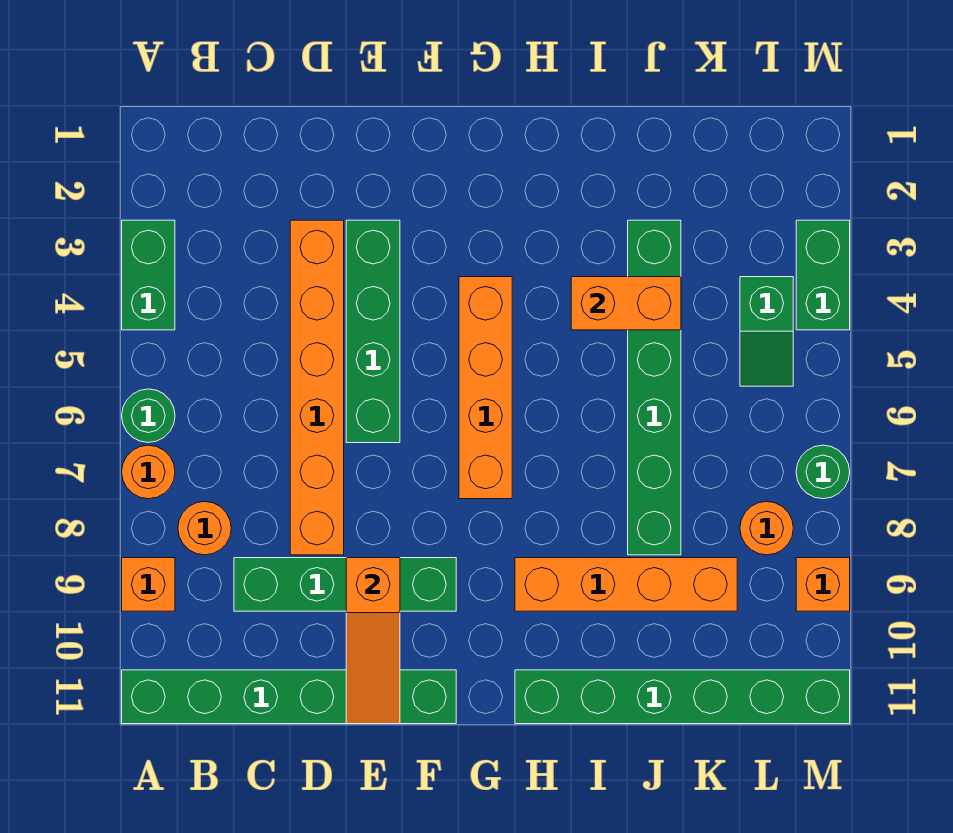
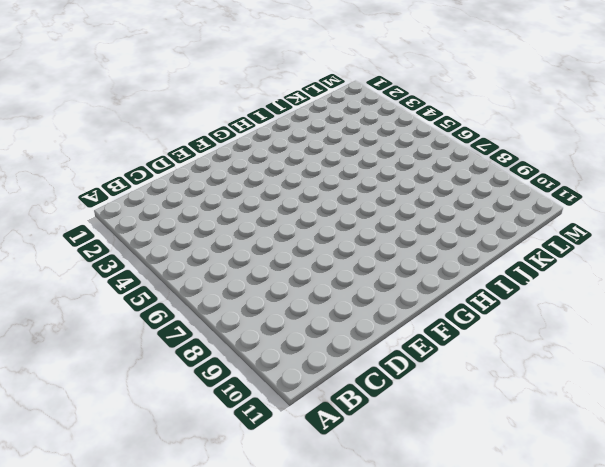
none -> green 1x2 brick [122,220,175,330]
none -> green 1x1 round brick [122,389,175,443]
none -> orange 1x1 round brick [122,445,175,499]

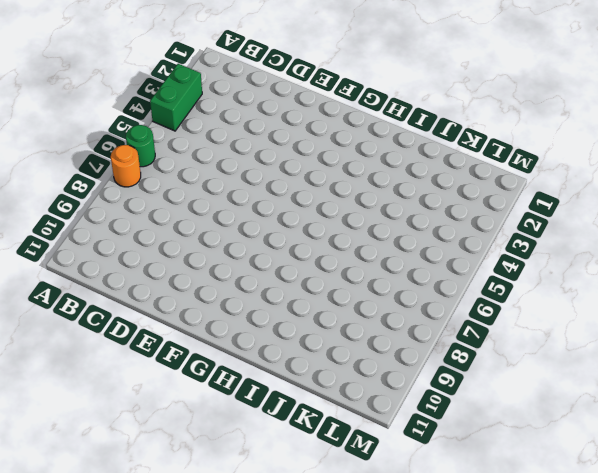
none -> orange 1x1 brick [122,558,175,611]
none -> green 1x6 brick [122,670,456,724]
none -> orange 1x1 round brick [178,501,231,555]

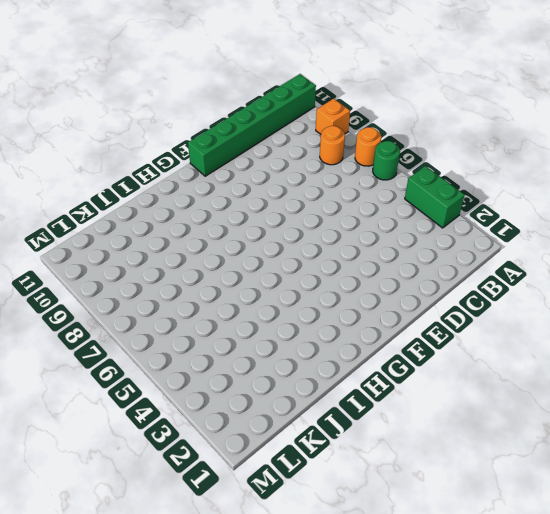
none -> green 1x4 brick [234,558,456,611]
none -> orange 1x6 brick [290,220,344,555]
none -> green 1x4 brick [346,220,400,443]

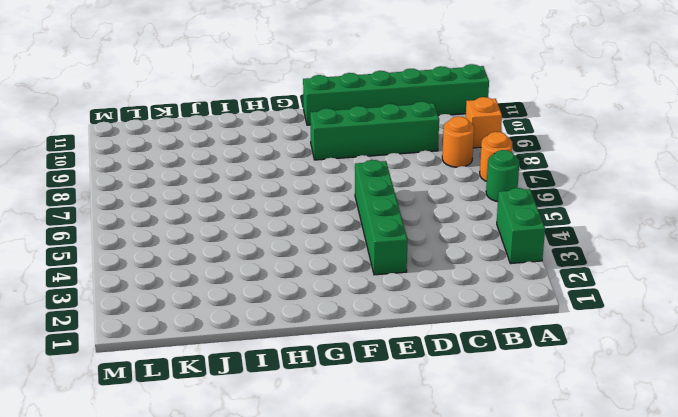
none -> orange 1x6 brick [290,220,344,555]
none -> orange 1x4 brick [459,277,512,499]
none -> orange 1x4 brick [515,558,737,611]

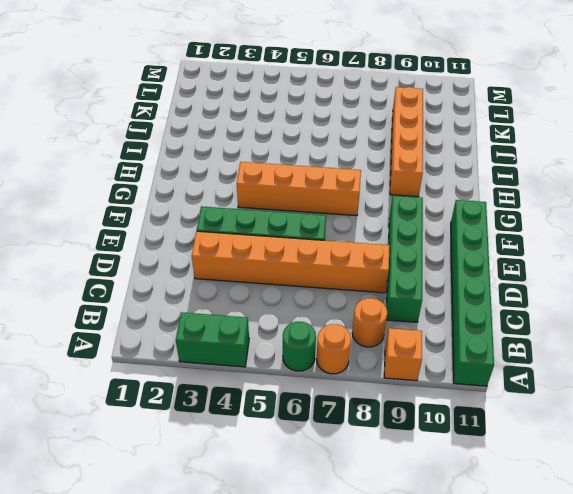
none -> green 1x6 brick [515,670,850,724]
none -> green 1x6 brick [628,220,681,555]
none -> green 1x2 slope [740,277,793,386]

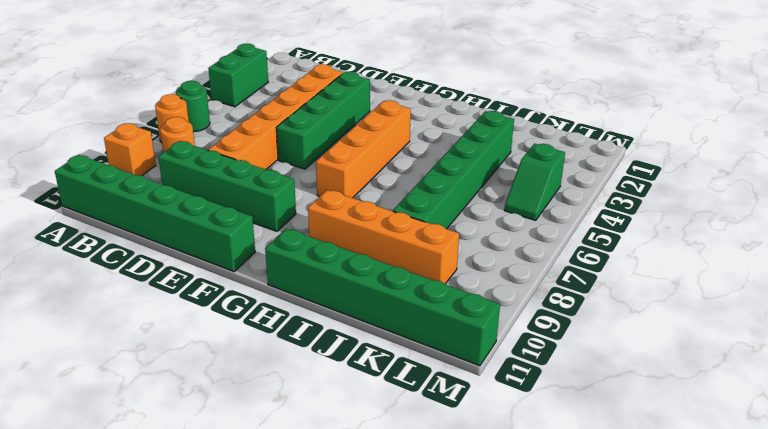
none -> orange 1x1 round brick [740,501,793,555]
none -> green 1x2 brick [796,220,850,330]
none -> green 1x1 round brick [796,445,850,499]

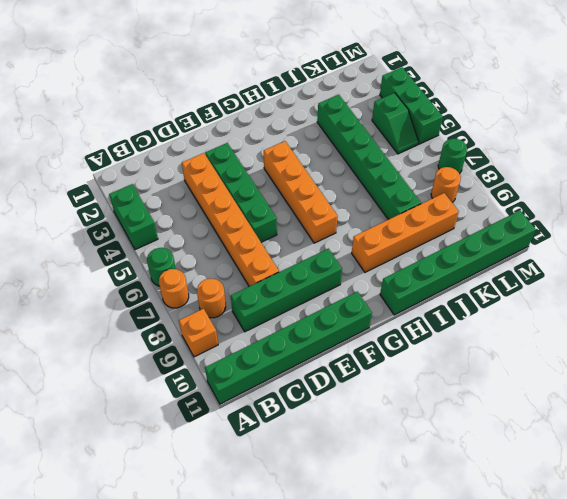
green 1x3 brick [380,67,443,144] -> green 1x2 brick [796,220,850,330]
none -> orange 1x1 brick [796,558,850,611]
none -> orange 1x3 slope [346,558,400,724]
none -> orange 1x2 brick [571,277,681,330]

